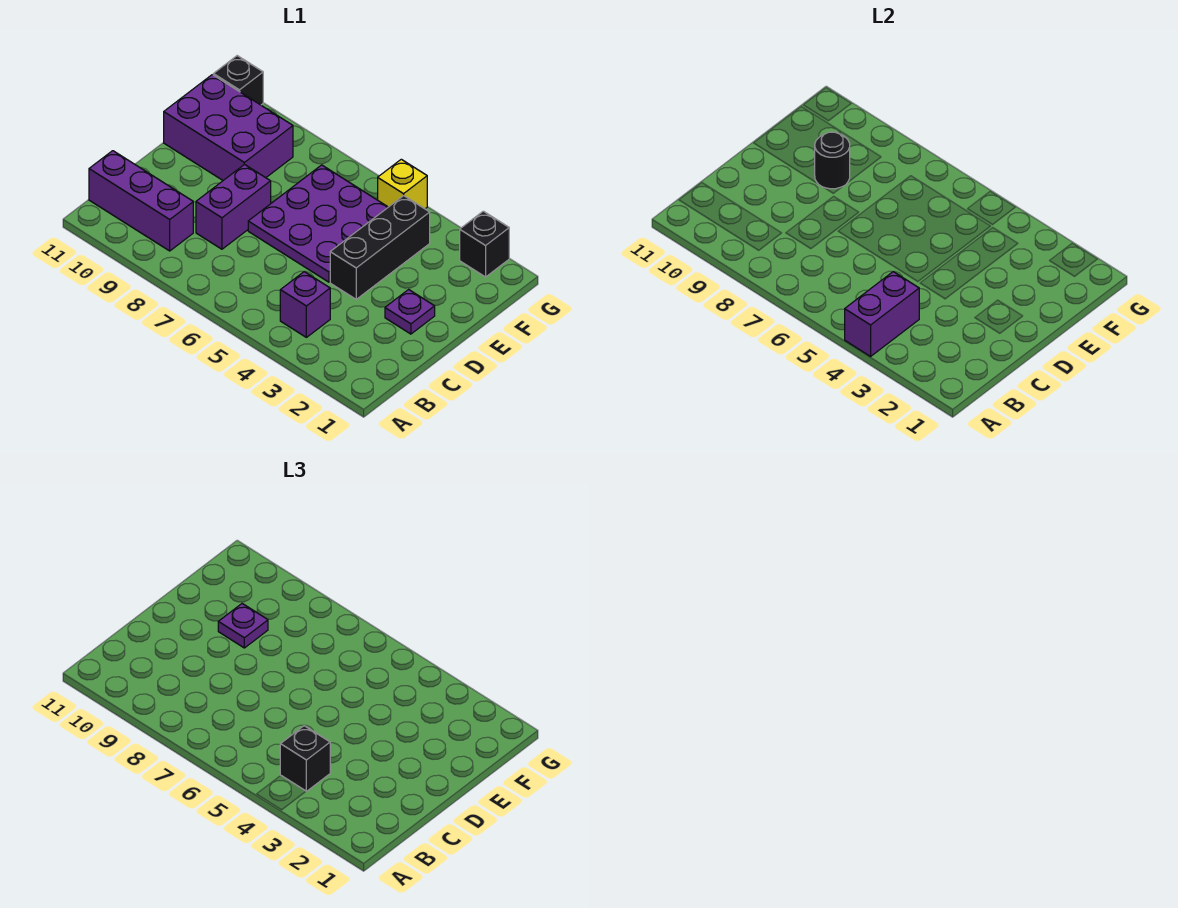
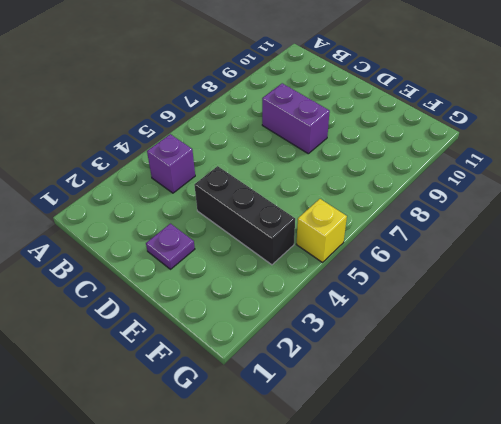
none -> purple 1x3 brick [89,151,193,251]
none -> purple 3x3 plate [248,165,388,282]
none -> purple 2x3 brick [164,75,293,180]

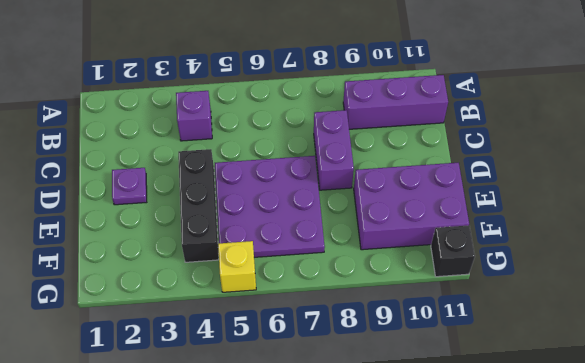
none -> black 1x1 brick [460,211,509,277]
none -> purple 1x2 brick [845,272,919,356]
none -> black 1x1 round brick [815,132,850,189]

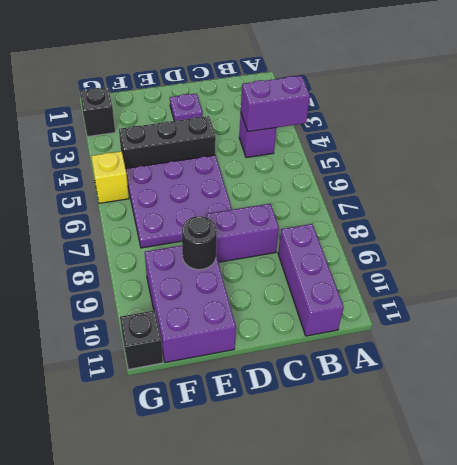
none -> black 1x1 brick [280,726,330,791]
none -> purple 1x1 plate [218,604,268,648]

